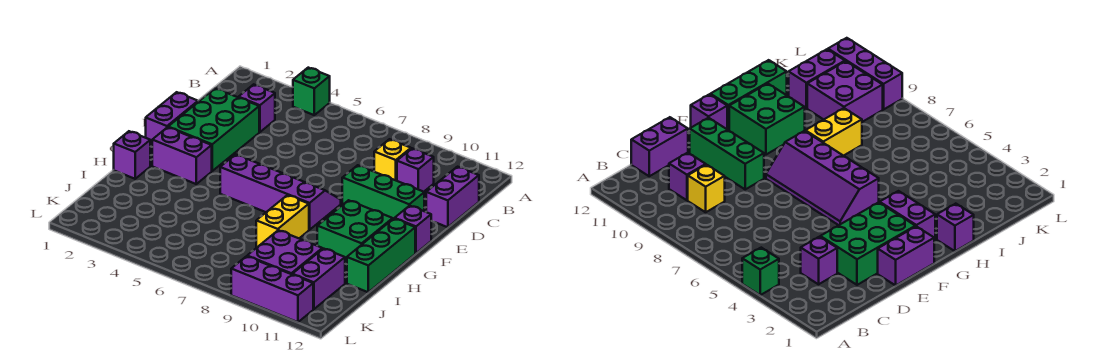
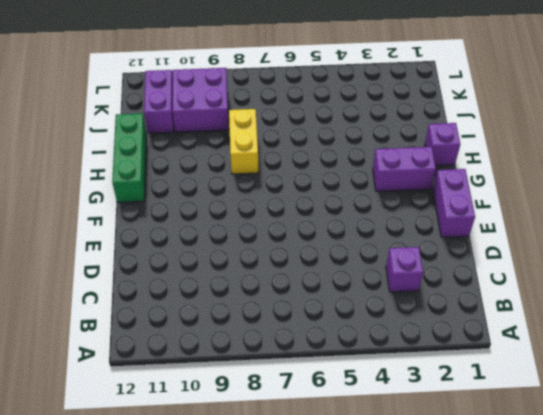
none -> green 1x1 brick [293,68,330,115]
none -> yellow 1x1 brick [374,139,411,181]
none -> purple 1x1 brick [397,148,434,192]

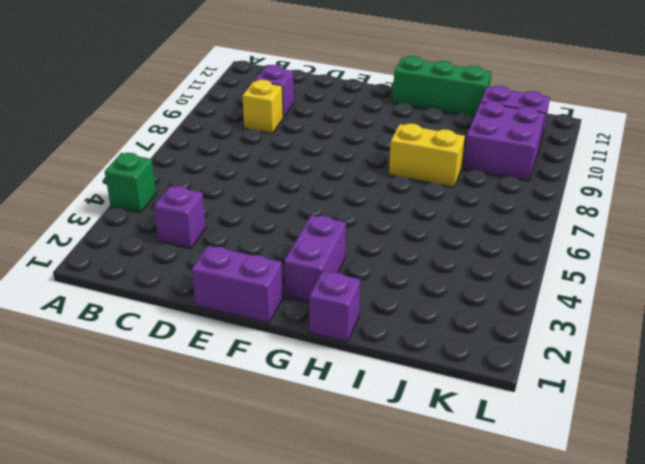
none -> purple 1x2 brick [426,167,479,227]
none -> green 2x3 brick [168,88,259,171]
none -> green 1x3 brick [342,165,424,219]

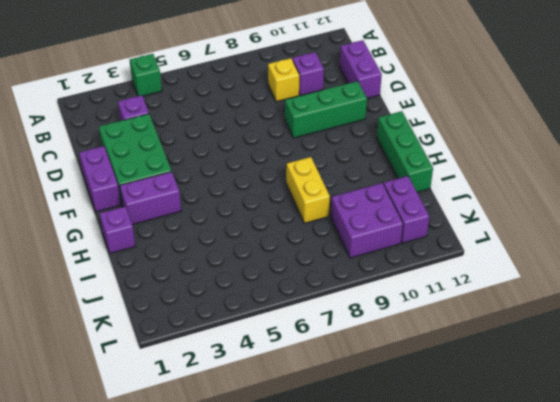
none -> purple 2x4 slope [220,154,341,230]
none -> purple 1x1 brick [395,206,431,253]
none -> green 2x2 brick [317,200,393,264]

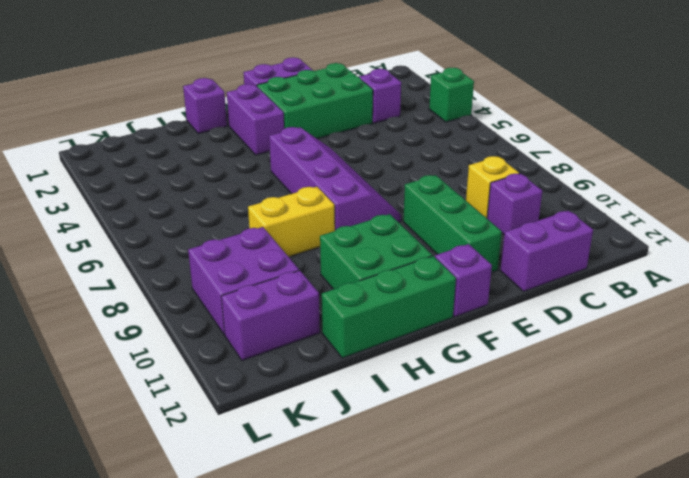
none -> purple 1x3 brick [231,256,313,322]

